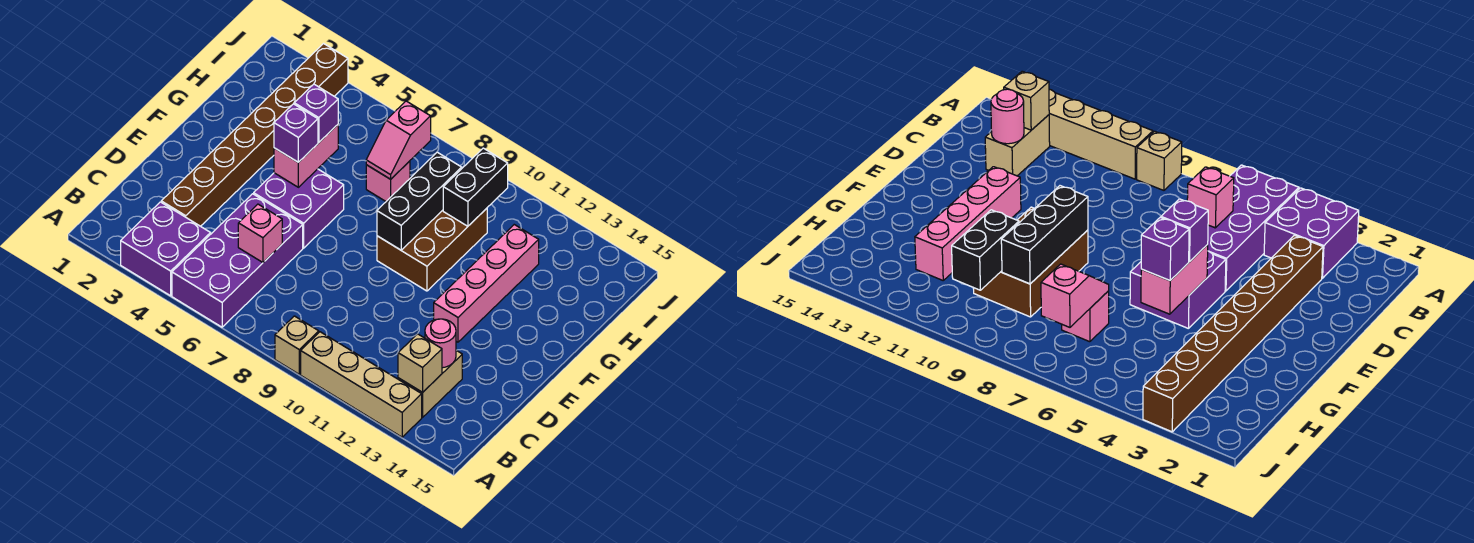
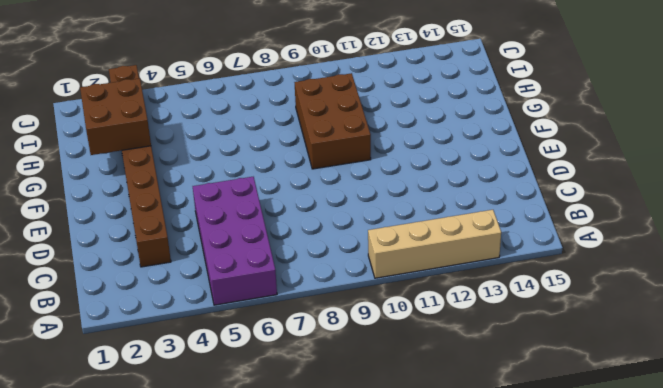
brown 2x2 brick [80,78,151,155] -> none
none -> purple 2x2 brick [121,202,211,296]
none -> tan 1x1 brick [275,316,319,374]
none -> tan 1x2 brick [398,350,462,417]

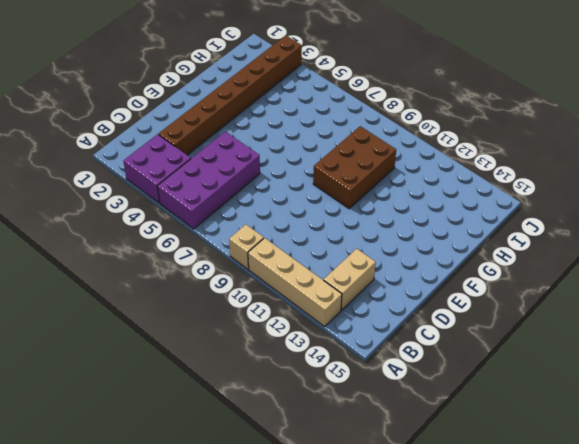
none -> purple 2x2 brick [254,169,344,248]
none -> pink 1x4 brick [434,225,539,342]
none -> pink 1x1 brick [366,161,410,201]

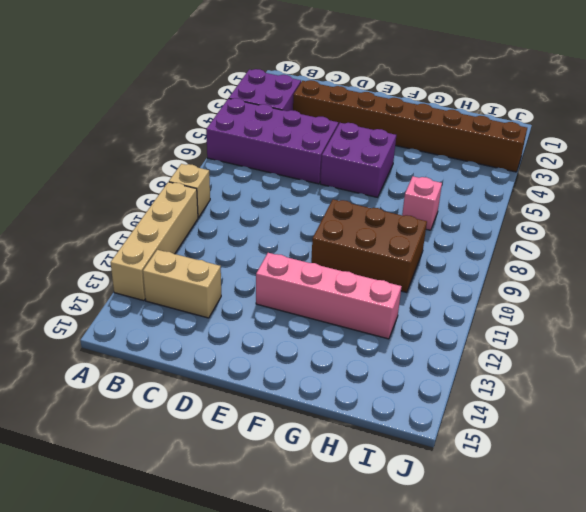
none -> tan 1x1 brick [398,334,442,392]
none -> pink 1x1 brick [238,204,282,262]
none -> pink 1x1 round brick [425,319,456,368]

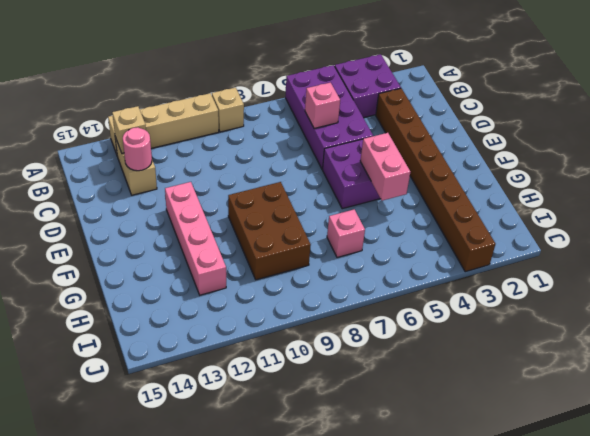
none -> black 1x3 brick [377,152,462,250]
none -> pink 1x2 slope [366,101,431,179]
none -> black 1x2 brick [443,148,508,226]

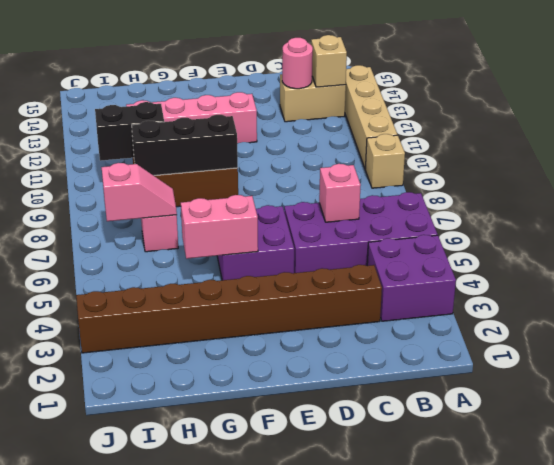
none -> purple 1x1 brick [274,104,318,162]
none -> purple 1x1 brick [294,84,338,142]

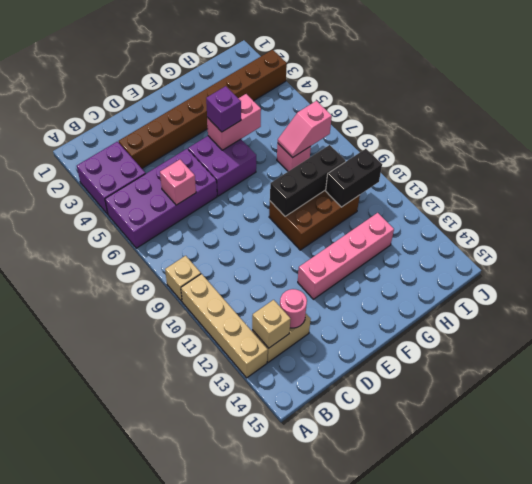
none -> purple 1x1 brick [294,84,338,142]

